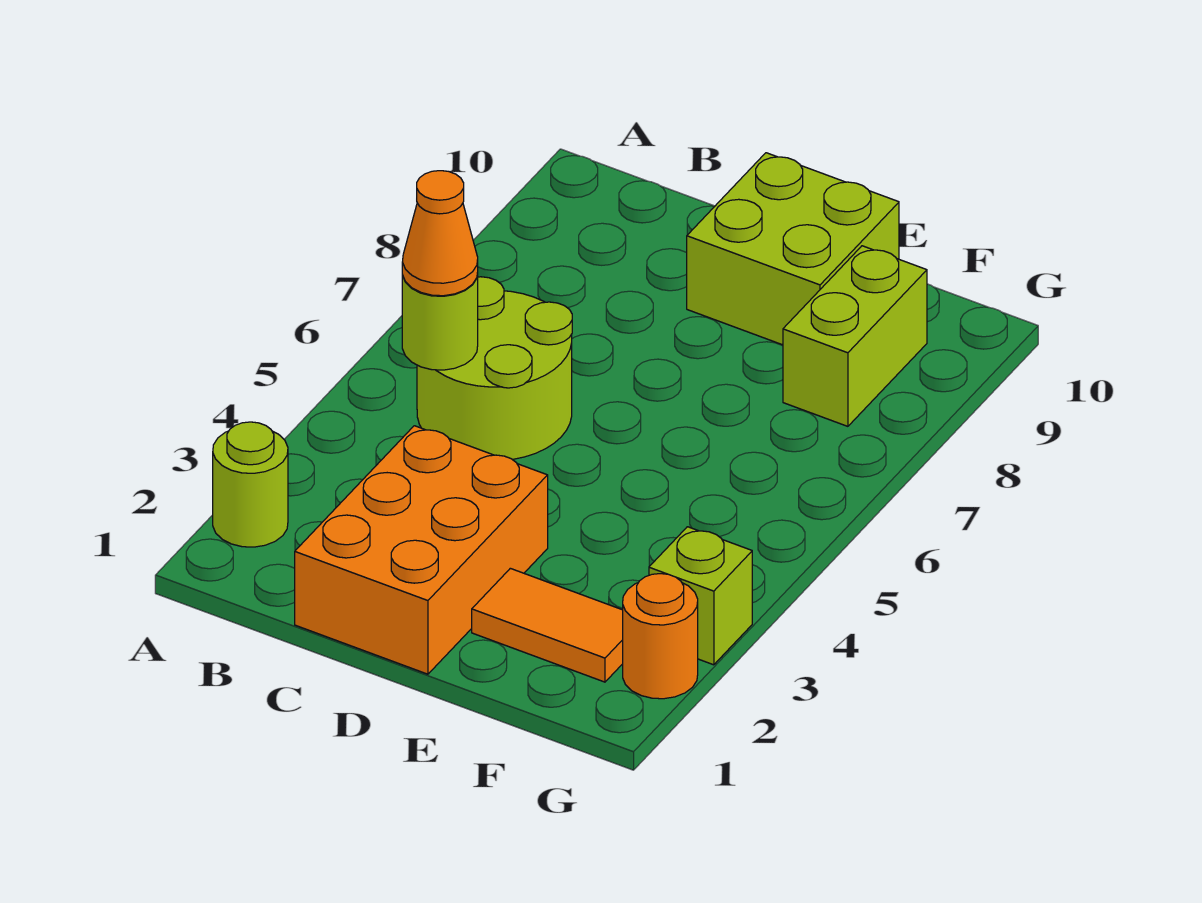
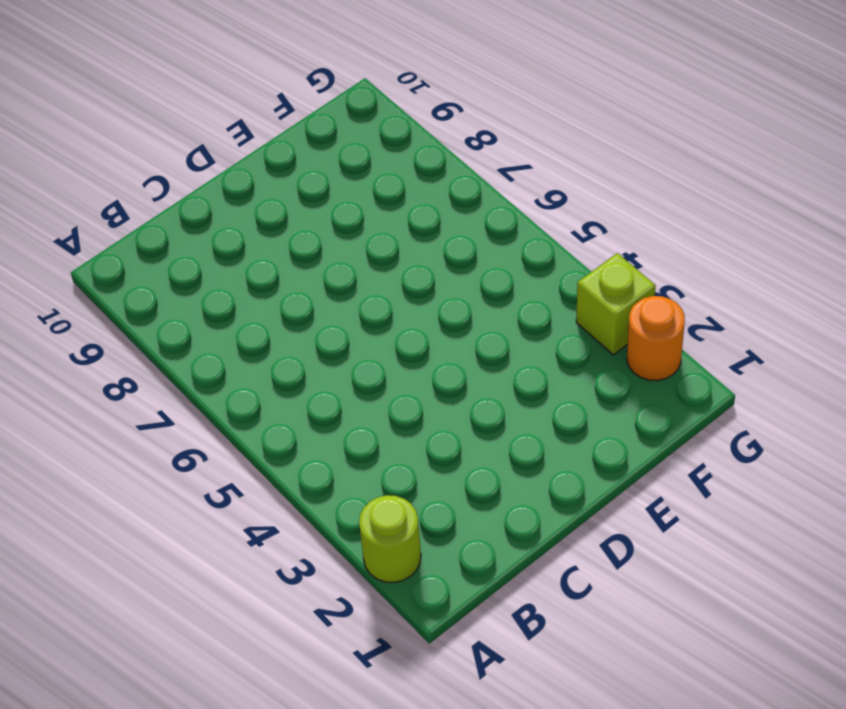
none -> lime 2x2 round brick [417,277,572,459]
none -> orange 2x3 brick [295,426,548,674]

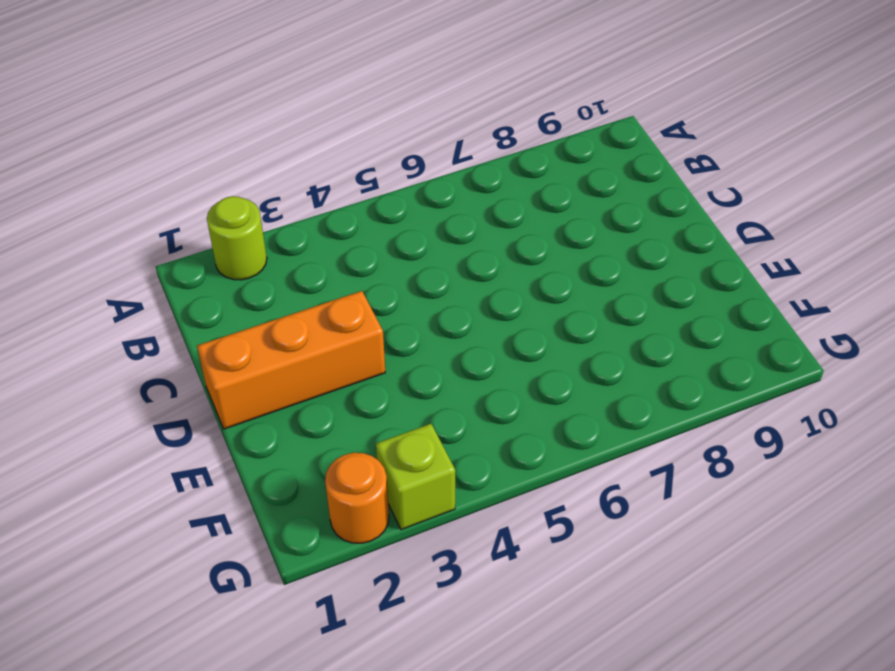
orange 1x3 brick [197,291,385,429] -> orange 2x3 brick [295,426,548,674]
none -> lime 2x2 round brick [417,277,572,459]
none -> lime 2x2 brick [687,153,899,345]

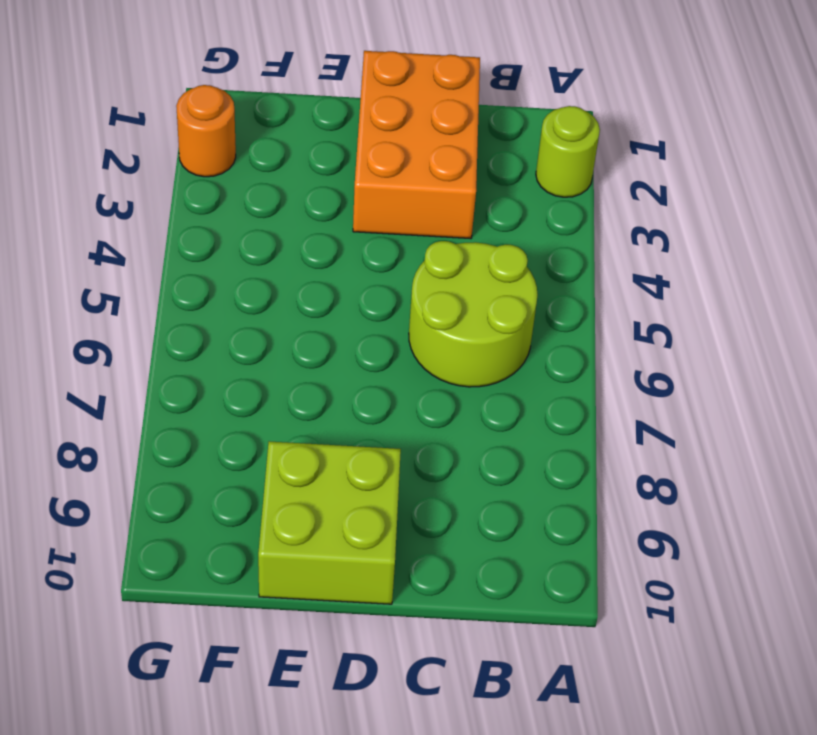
none -> orange 1x2 tile [472,568,623,682]
none -> lime 1x2 brick [783,246,927,426]

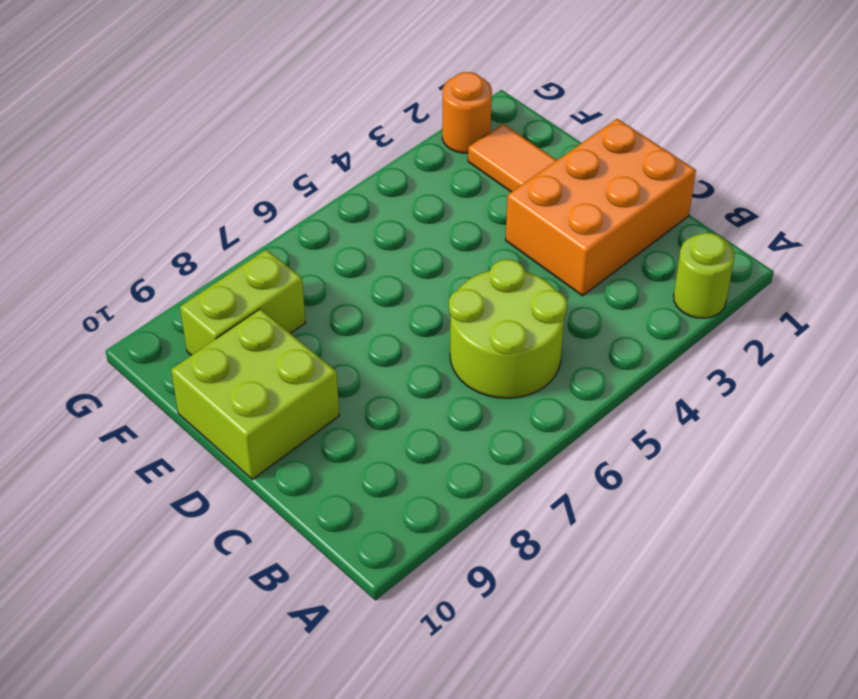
none -> lime 1x1 brick [649,527,752,665]
none -> lime 1x1 round brick [402,273,478,370]

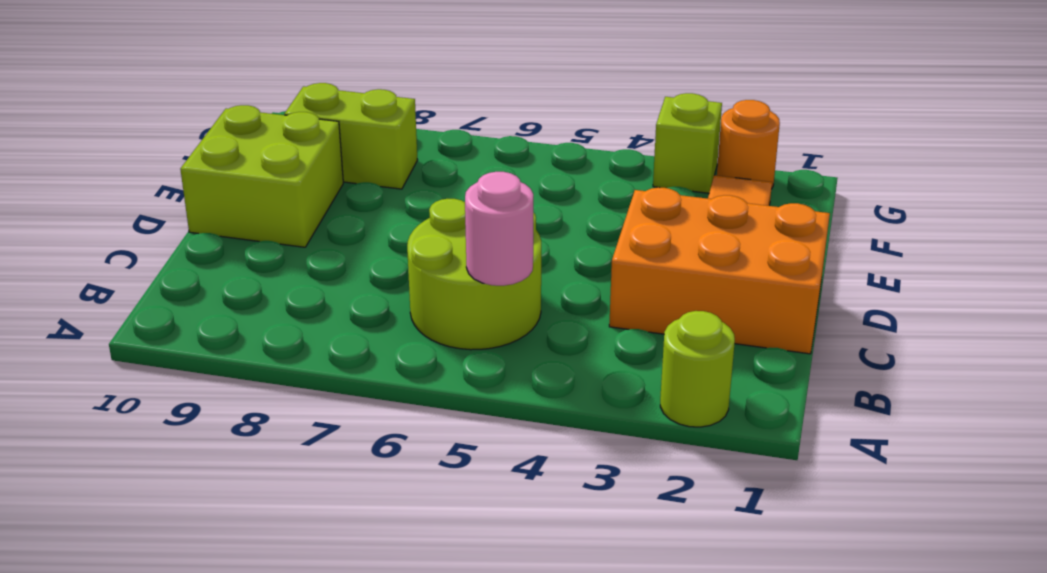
pink 1x1 round brick [465,172,533,286] -> lime 1x1 round brick [402,273,478,370]
none -> orange 1x1 cone [402,171,478,296]

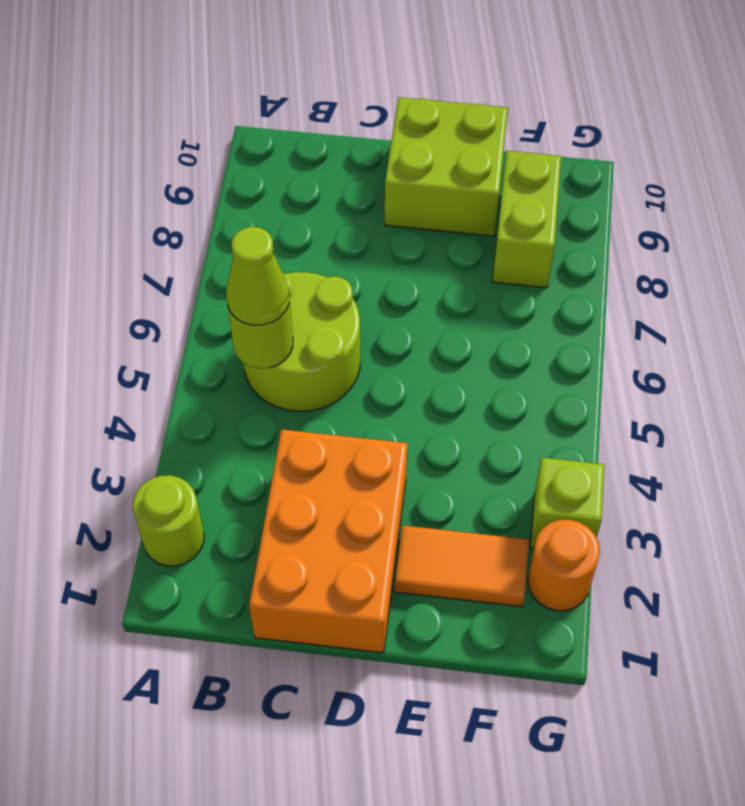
lime 1x1 cone [226,227,289,325] -> orange 1x1 cone [402,171,478,296]

